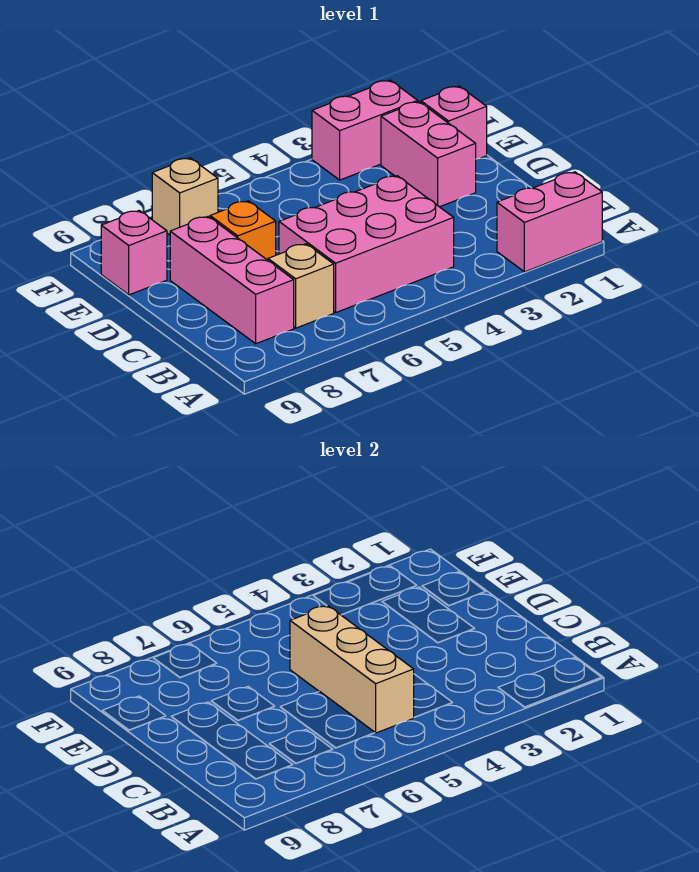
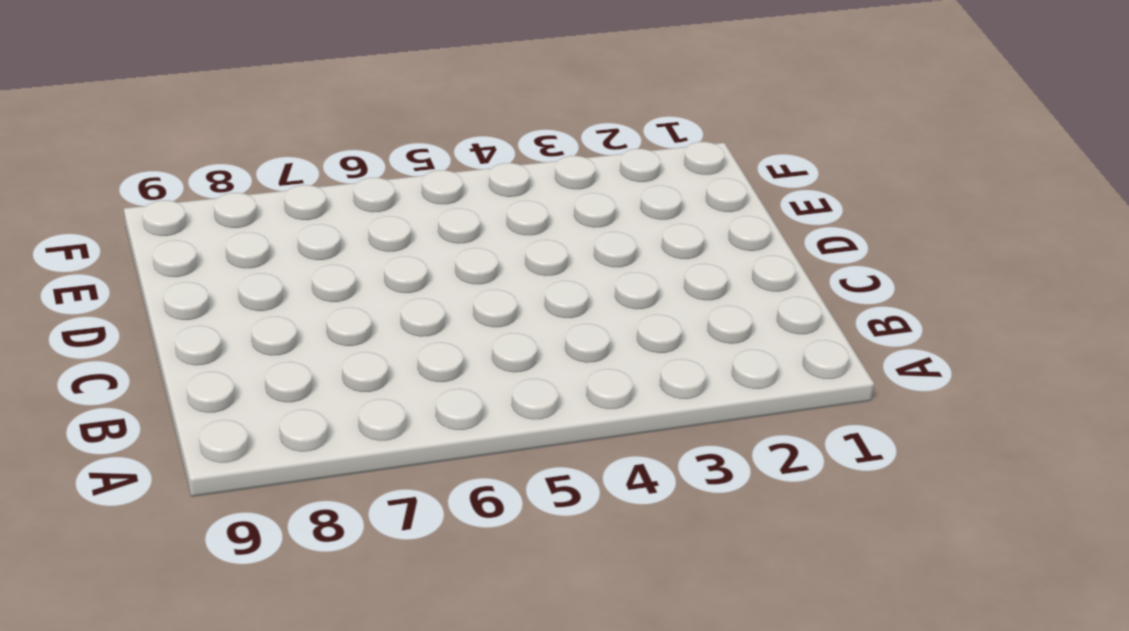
none -> pink 1x2 brick [497,172,602,272]
none -> pink 2x3 brick [279,176,454,312]

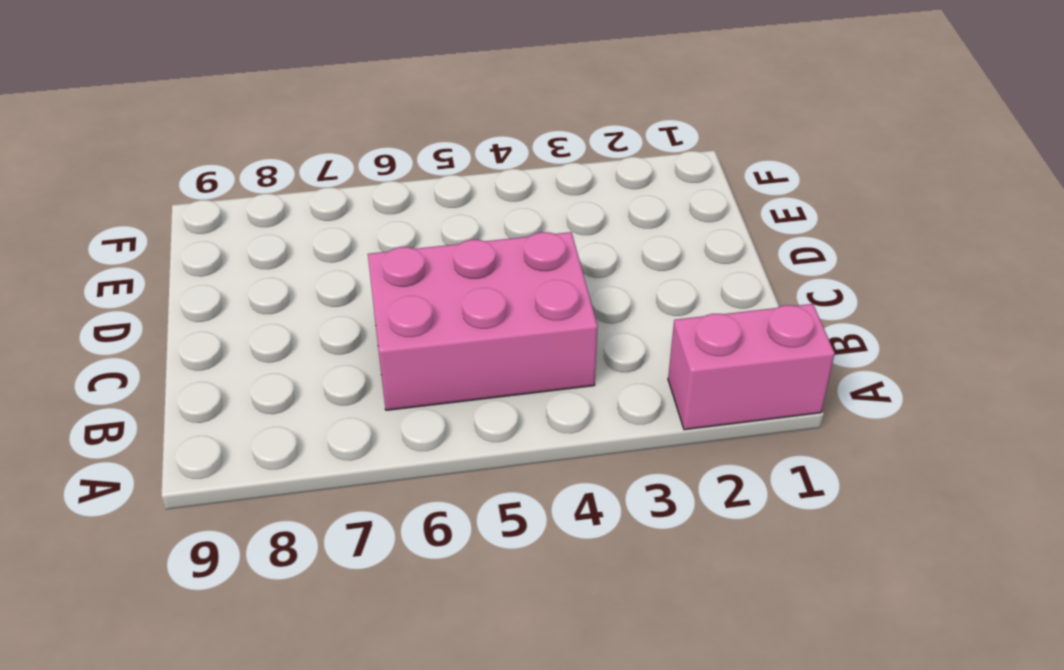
none -> tan 1x1 brick [268,244,334,328]
none -> pink 1x3 brick [170,216,294,344]

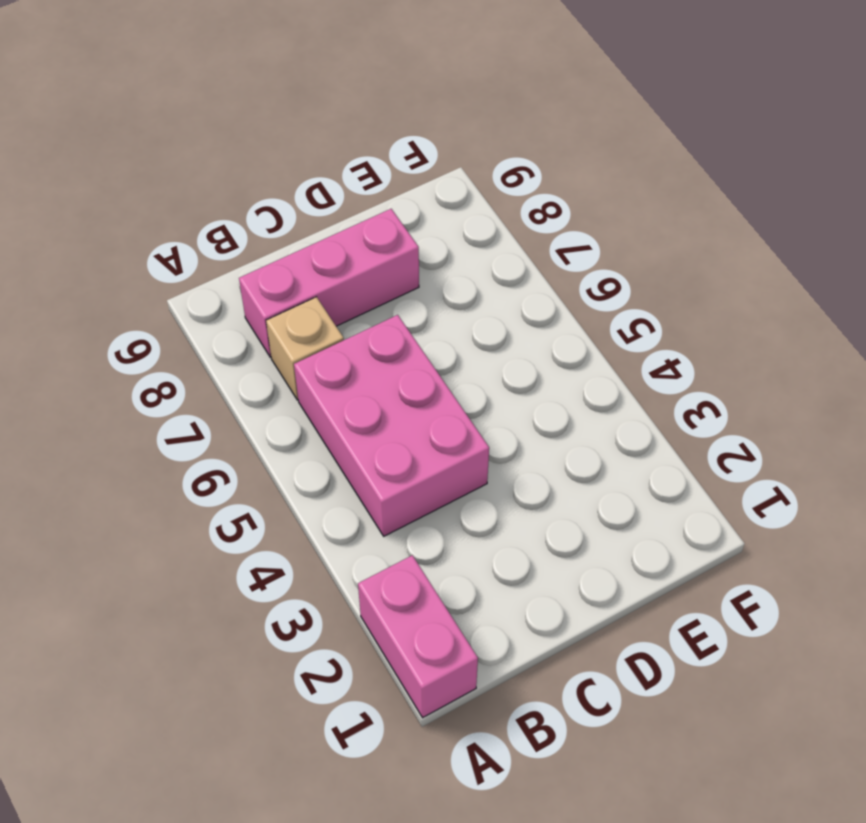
none -> pink 1x2 brick [381,102,476,207]
none -> orange 1x1 brick [210,201,276,260]

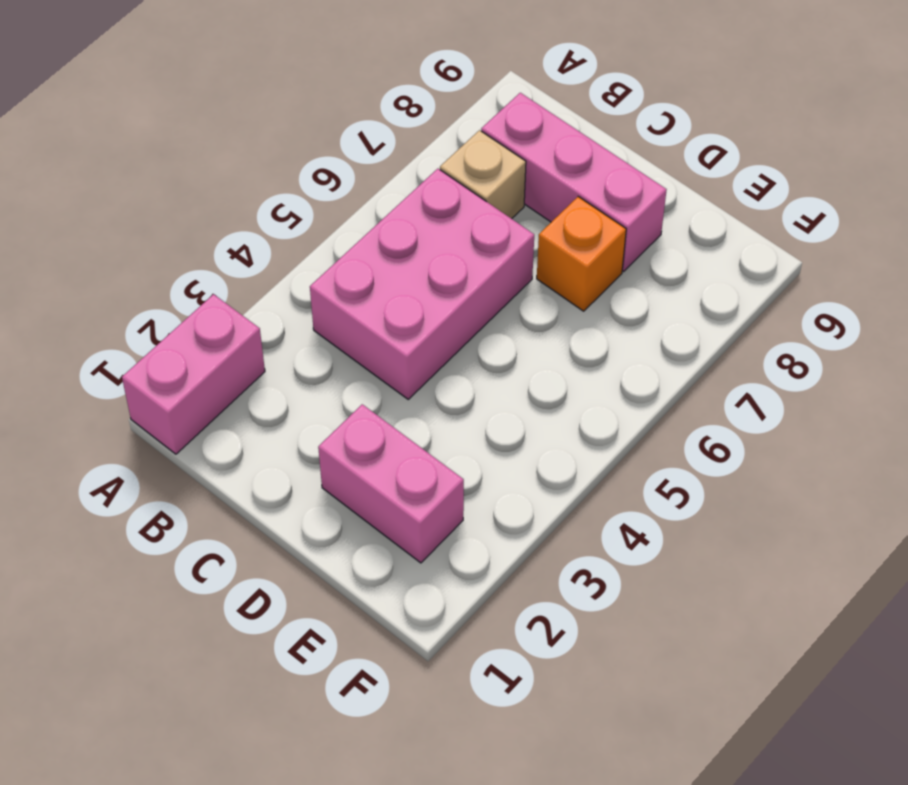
none -> pink 1x1 brick [421,86,487,159]
none -> pink 1x1 brick [101,211,167,295]

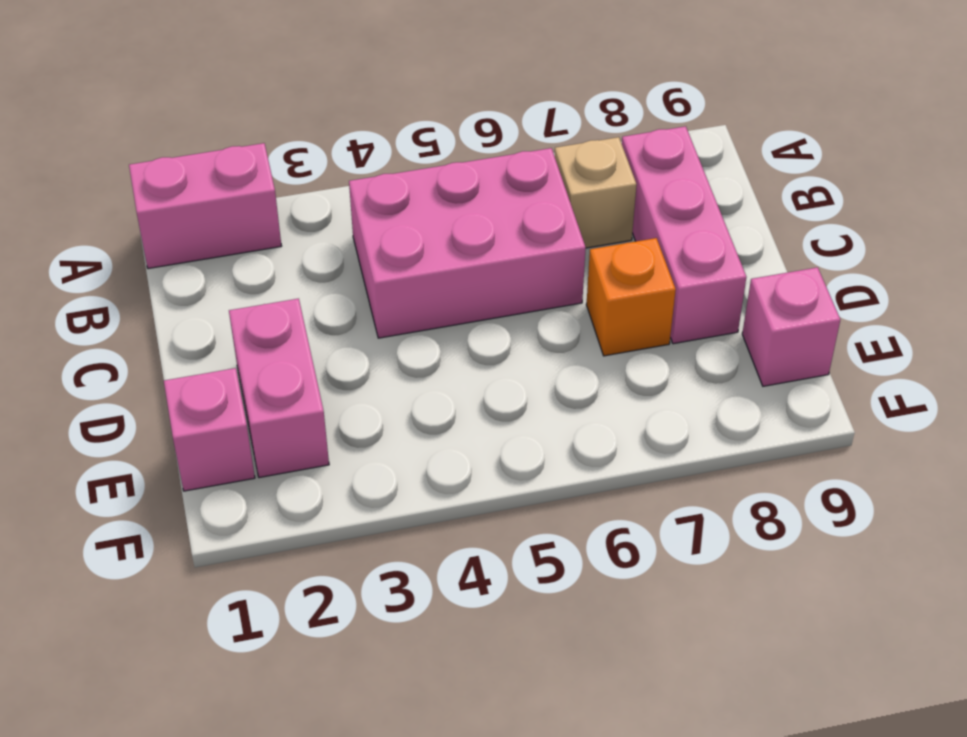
none -> pink 1x2 brick [312,80,418,180]
none -> tan 1x1 brick [152,158,218,235]

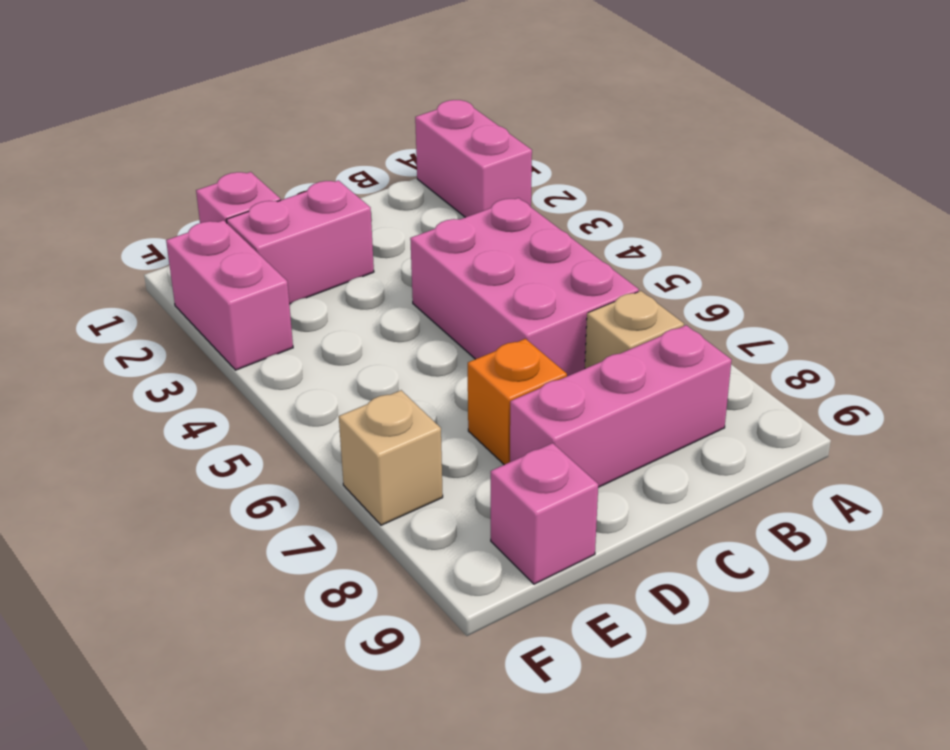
none -> tan 1x3 brick [290,606,414,733]

